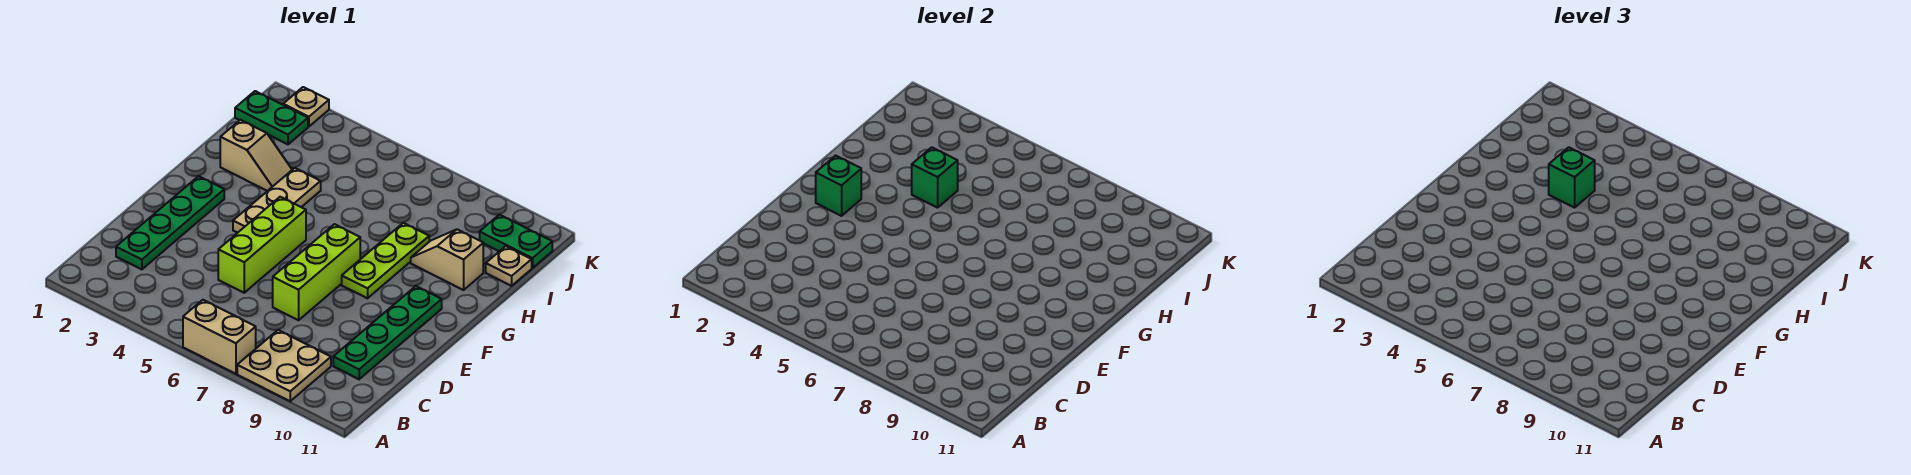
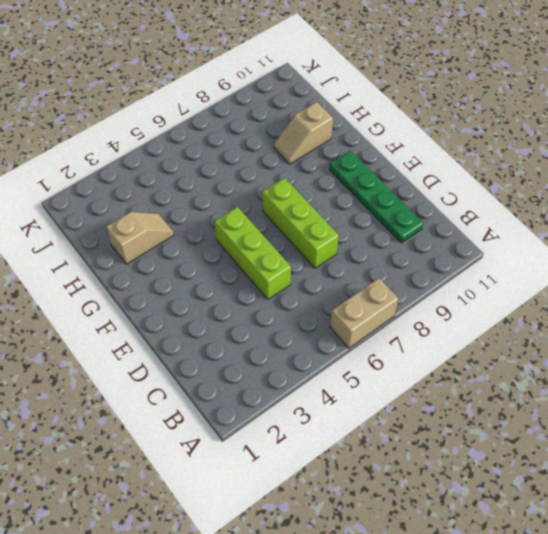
none -> tan 2x2 plate [237,330,331,401]
none -> green 1x4 plate [116,176,224,269]
none -> tan 1x3 plate [233,168,321,233]

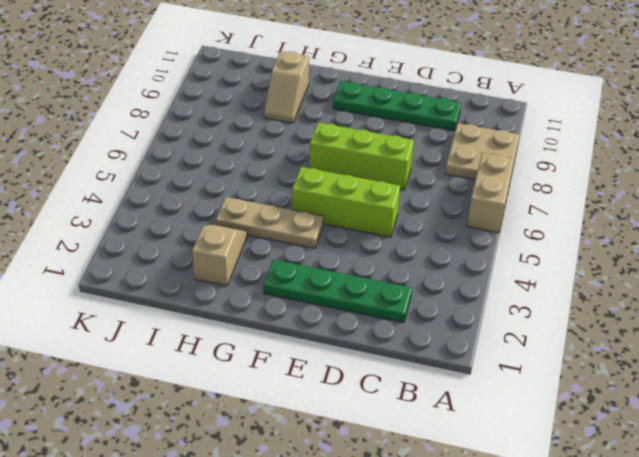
none -> lime 1x3 plate [342,223,429,298]
none -> tan 1x1 plate [486,246,532,286]
none -> green 1x2 plate [235,91,308,144]

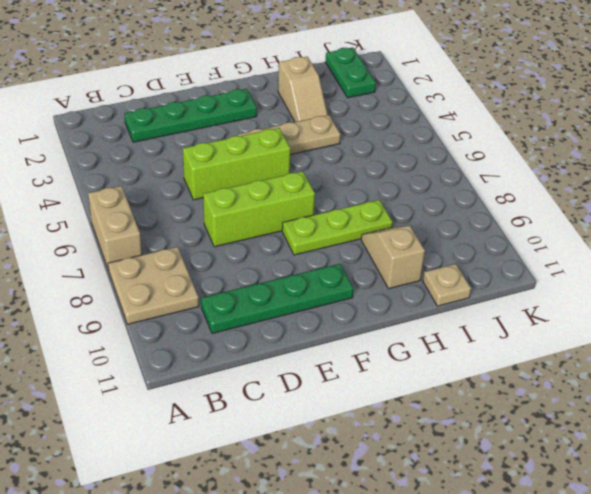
none -> green 1x2 plate [480,215,552,268]
none -> tan 1x1 plate [283,87,329,127]
none -> green 1x1 brick [816,156,861,216]

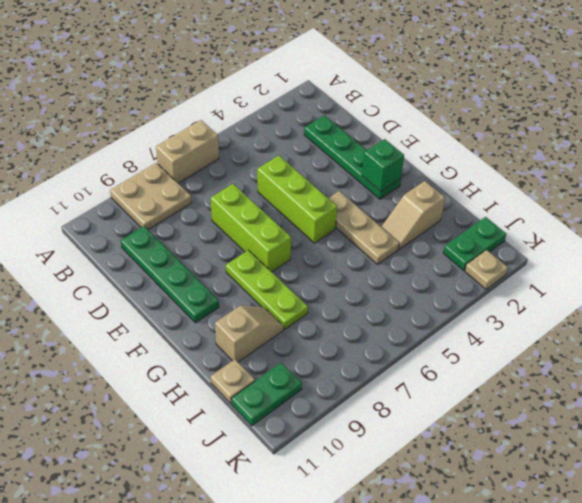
none -> green 1x1 brick [912,147,958,208]
none -> green 1x1 brick [1549,147,1595,208]

